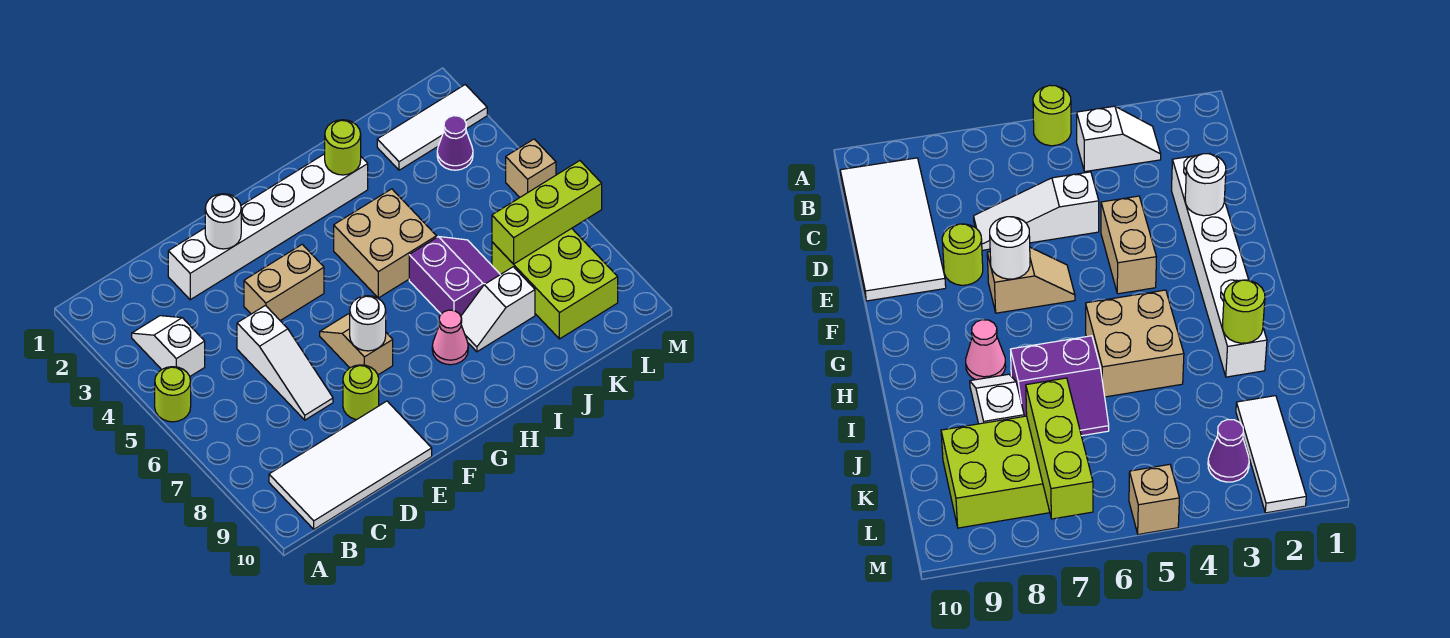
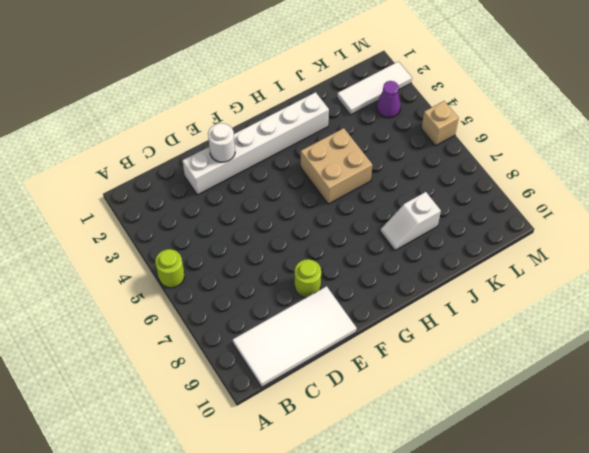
none -> white 1x2 slope [132,316,205,376]
none -> white 1x3 slope [237,305,333,420]
none -> tan 1x2 brick [244,244,324,321]

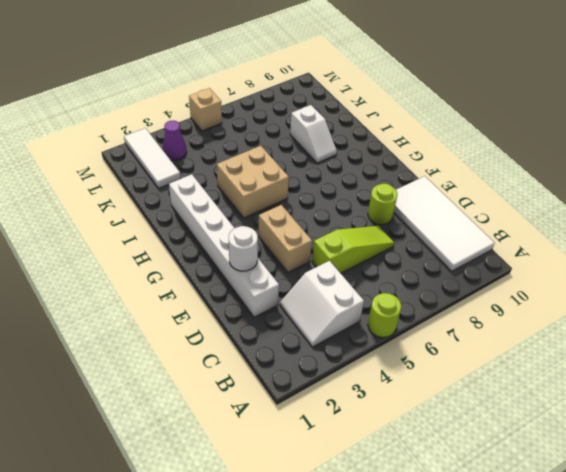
white 2x2 slope [280,261,364,347] -> white 1x2 slope [132,316,205,376]
lime 1x3 slope [312,226,394,273] -> white 1x3 slope [237,305,333,420]
none -> tan 1x2 slope [320,314,393,375]
none -> pink 1x1 cone [432,310,468,365]
none -> purple 2x2 slope [409,237,500,316]

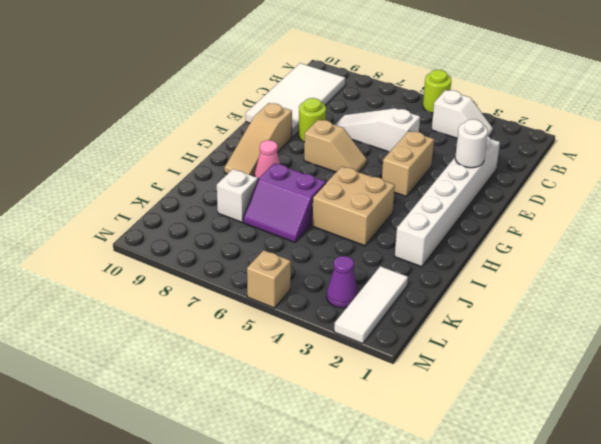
tan 1x3 slope [224,103,292,176] -> none
none -> lime 2x3 brick [492,228,618,339]
none -> white 1x1 round brick [350,296,386,351]
none -> lime 1x1 round brick [325,120,361,175]

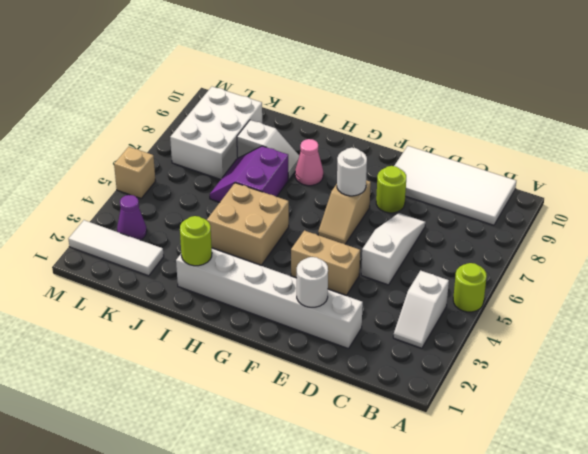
white 2x3 brick [170,87,262,180] -> lime 2x3 brick [492,228,618,339]
none -> lime 1x3 brick [492,161,602,264]

